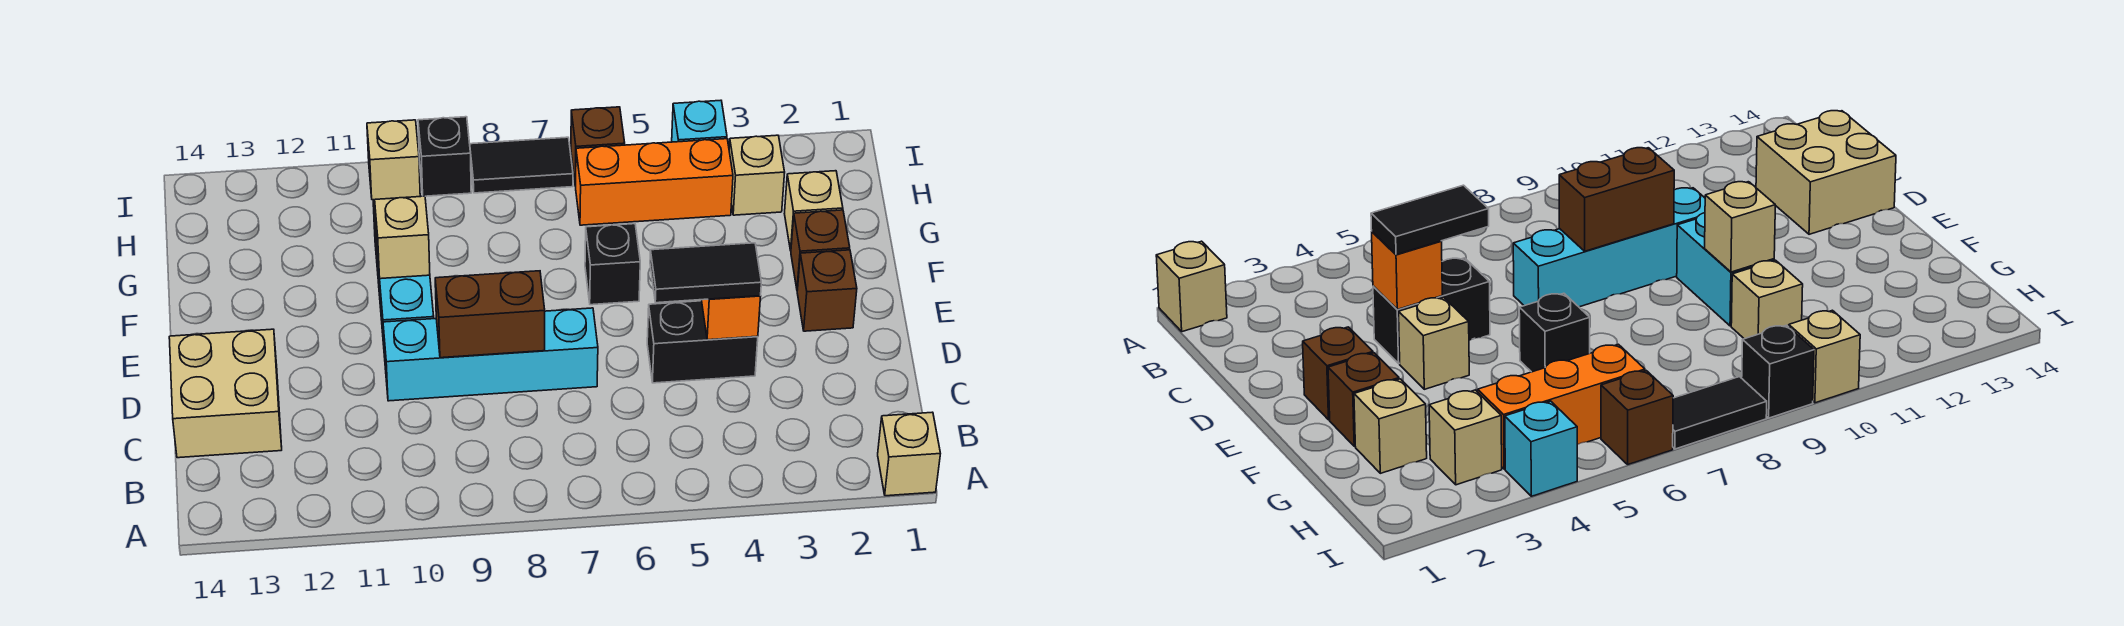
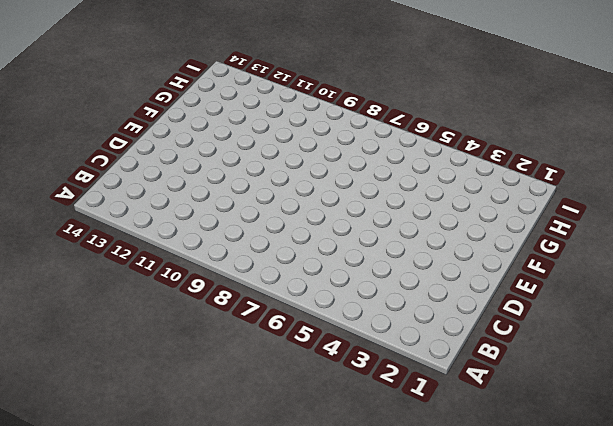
none -> tan 1x1 brick [878,412,940,496]
none -> tan 2x2 brick [169,329,282,458]
none -> black 1x2 brick [647,301,758,383]

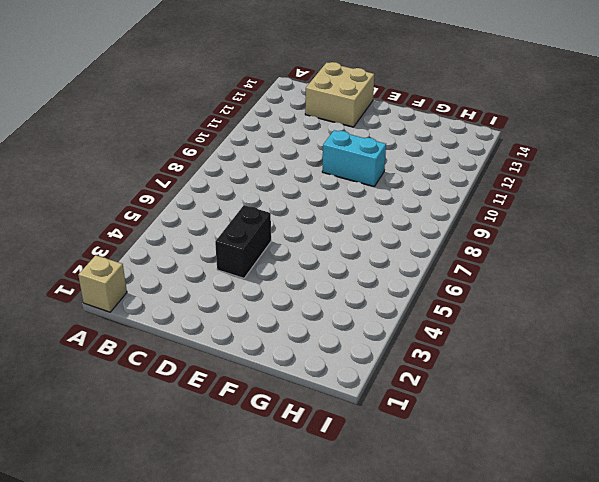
none -> cyan 1x4 brick [383,308,598,401]
none -> brown 1x1 brick [797,250,857,331]
none -> tan 1x1 brick [1399,297,1469,389]

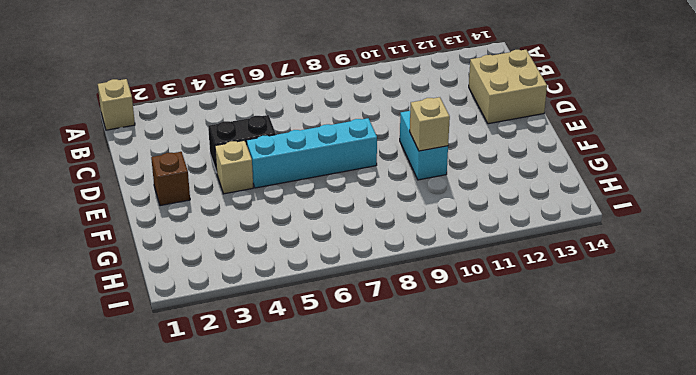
cyan 1x4 brick [246,118,377,188] -> cyan 1x4 brick moved to [383,308,598,401]
none -> brown 1x1 brick [791,210,850,290]
none -> black 1x1 brick [585,224,640,305]
none -> tan 1x1 brick [784,171,843,251]

